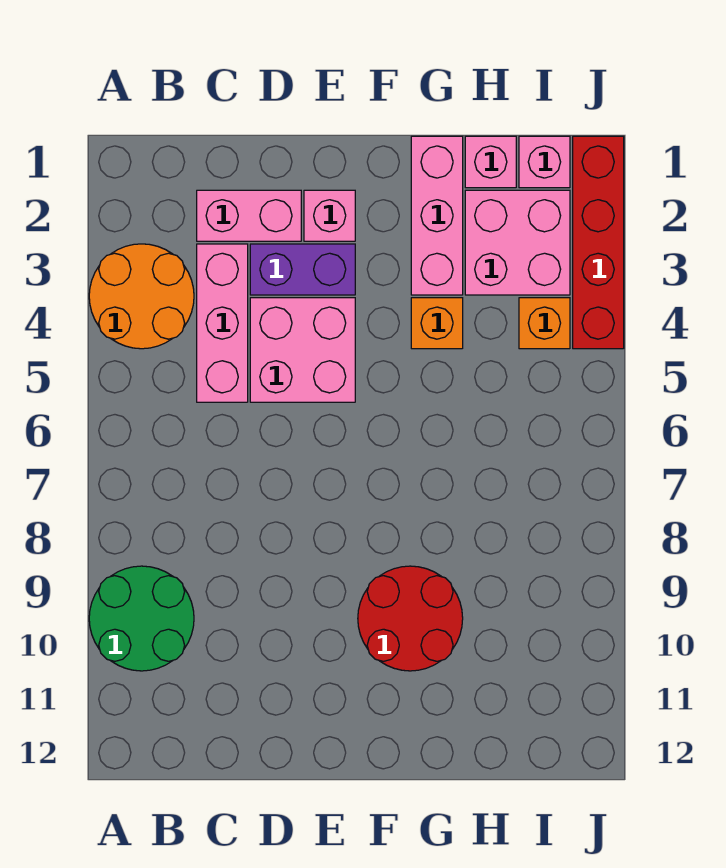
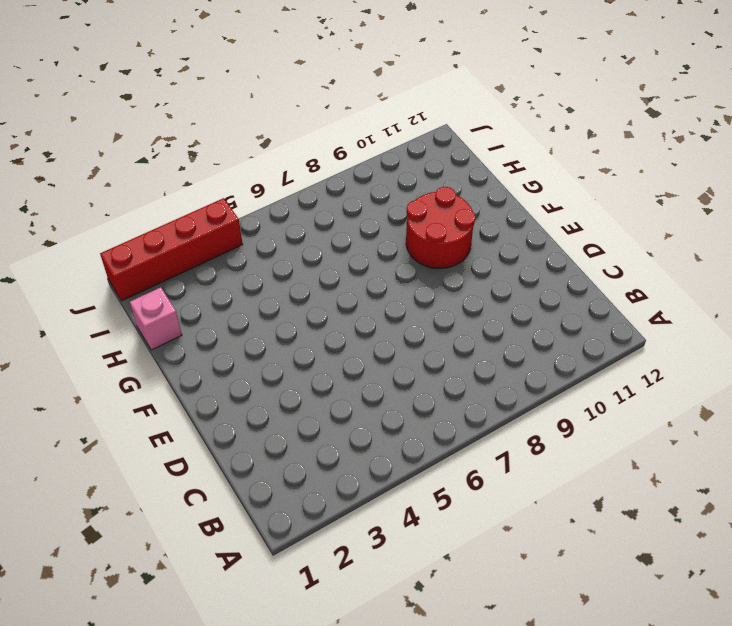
none -> orange 2x2 round brick [89,244,194,349]
none -> green 2x2 round brick [89,566,194,671]
none -> pink 1x2 brick [197,190,301,241]

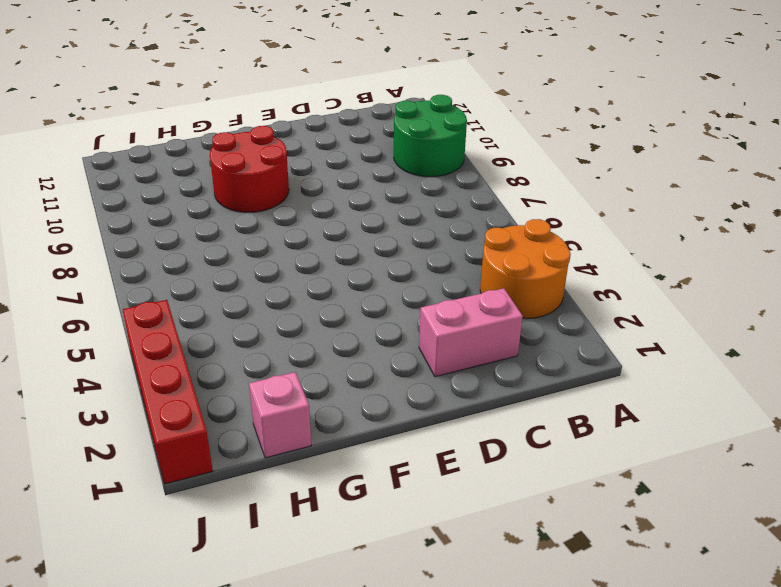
none -> pink 1x3 brick [197,244,248,402]
none -> purple 1x2 brick [250,244,355,295]
none -> pink 2x2 brick [250,298,355,402]

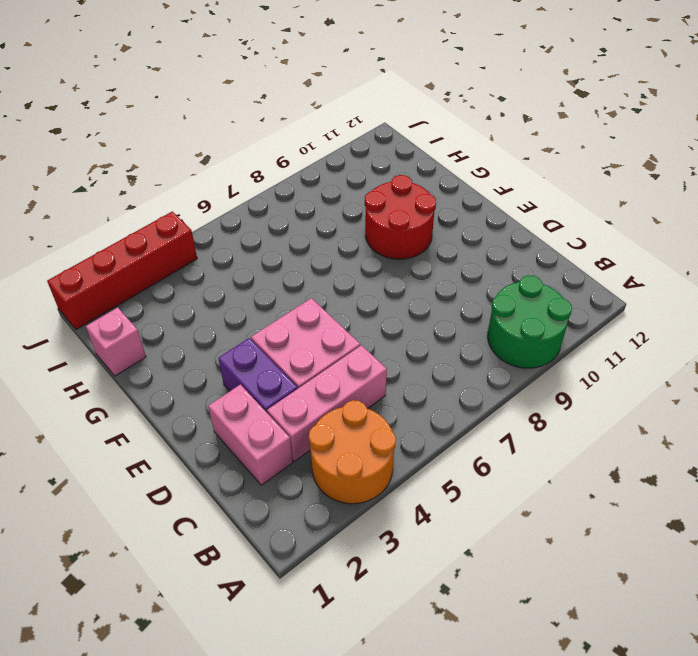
none -> pink 1x1 brick [304,190,355,241]
none -> pink 1x3 brick [411,136,463,295]
none -> orange 1x1 brick [411,298,463,349]

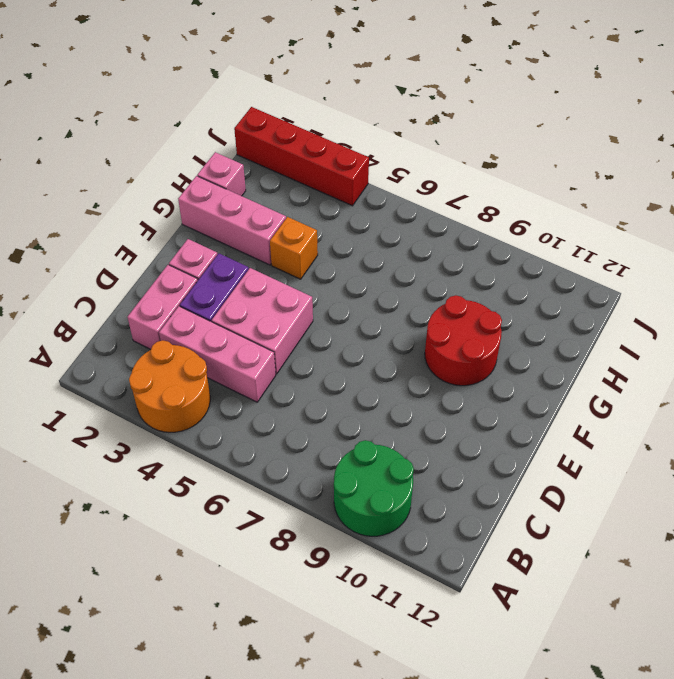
none -> pink 2x2 brick [465,190,570,295]
none -> pink 1x1 brick [519,136,570,188]
none -> orange 1x1 brick [519,298,570,349]

